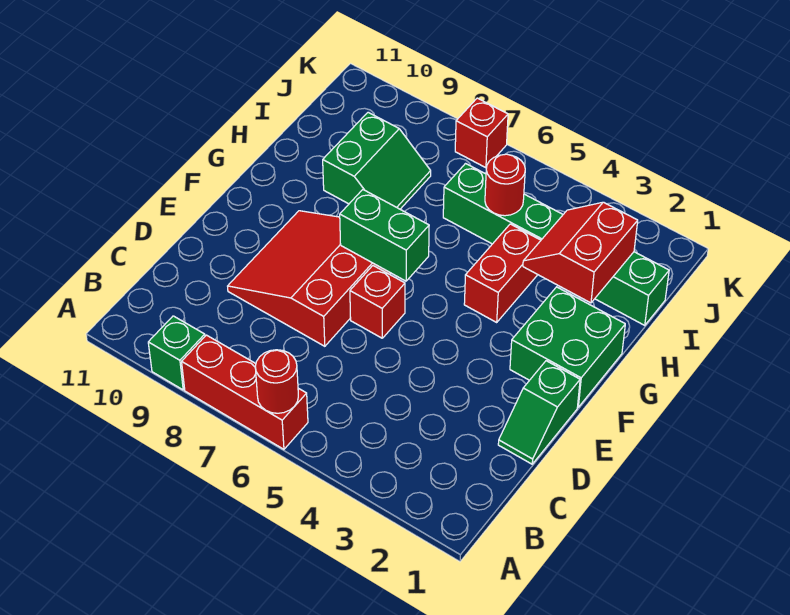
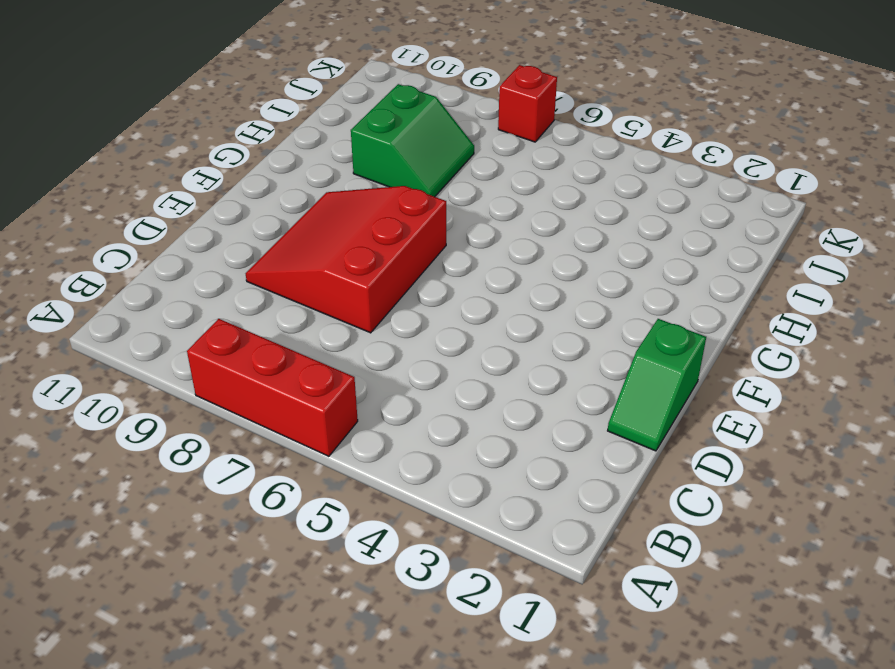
none -> green 1x1 brick [148,316,205,390]
none -> red 1x1 brick [350,266,405,338]
none -> green 2x2 brick [510,287,625,407]

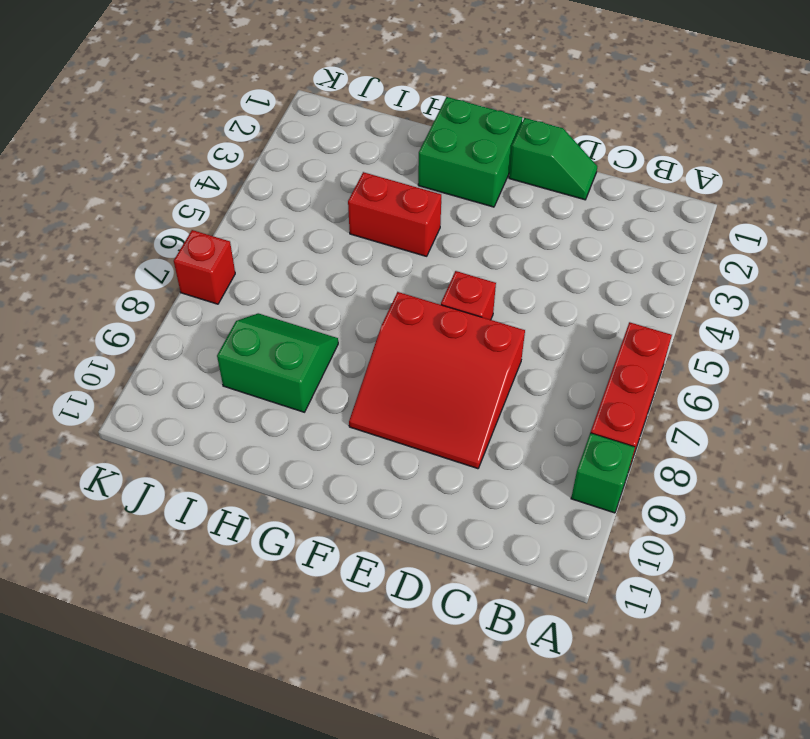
none -> green 1x6 brick [443,164,669,325]
none -> red 1x1 round brick [255,350,298,413]
none -> green 1x2 brick [340,190,429,281]

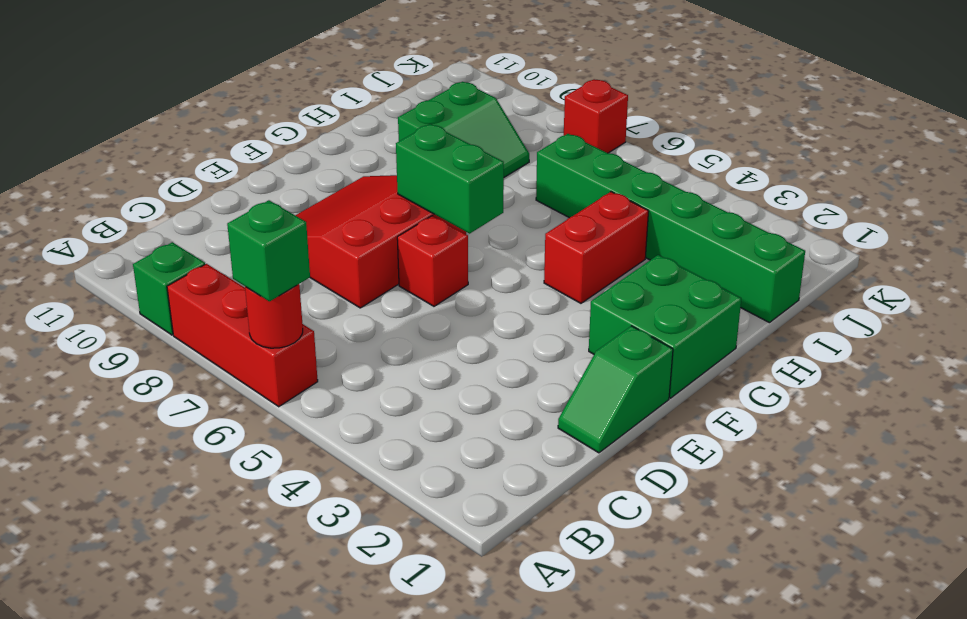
green 1x1 brick [227,200,310,301] -> none
none -> red 2x2 slope [523,202,638,303]
none -> red 1x1 round brick [485,154,525,216]

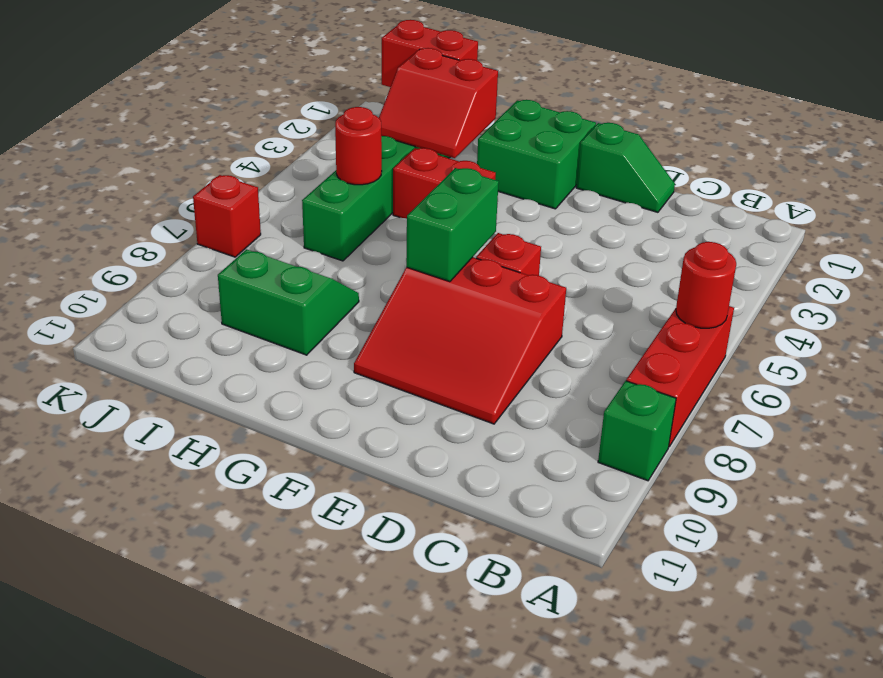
red 1x2 brick [382,20,478,87] -> none

